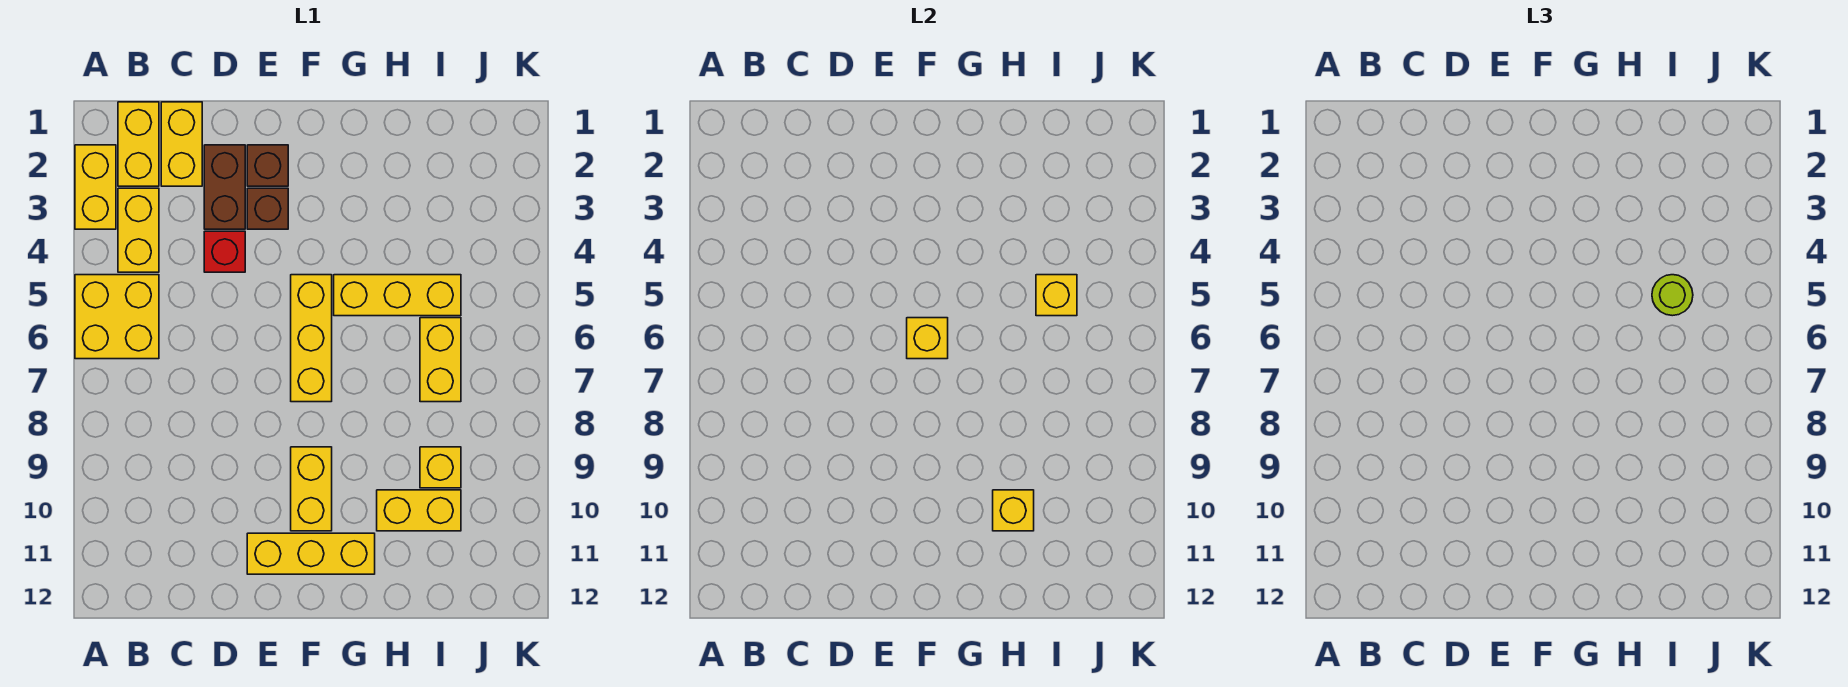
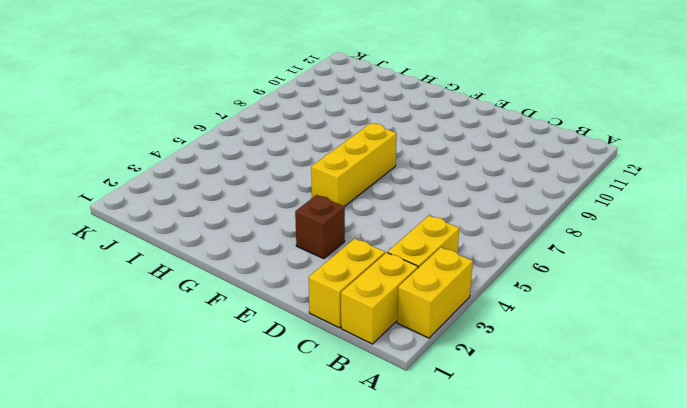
none -> yellow 2x2 brick [75,275,159,359]
none -> brown 1x2 brick [204,145,245,229]
none -> red 1x1 brick [204,231,245,272]

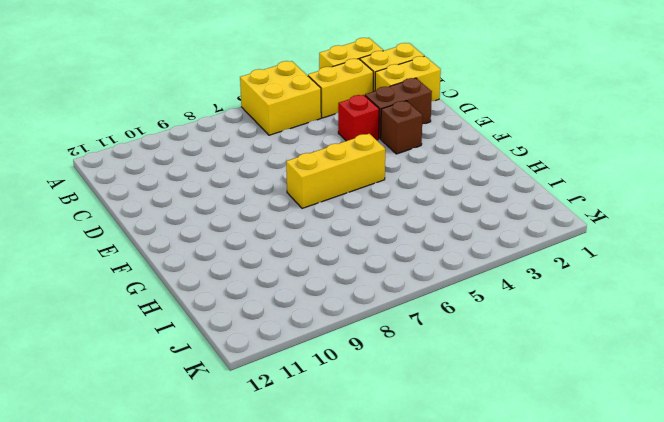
none -> brown 1x1 brick [247,145,288,186]
none -> yellow 1x3 brick [247,533,375,574]
none -> yellow 1x2 brick [291,447,332,531]

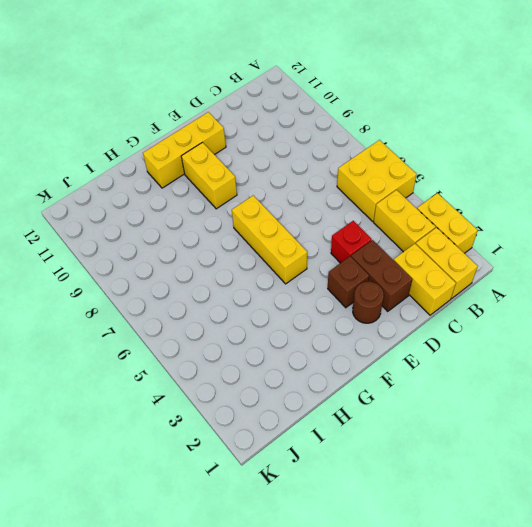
brown 1x1 round brick [353,282,384,323] -> brown 1x1 brick [247,145,288,186]
none -> yellow 1x3 brick [334,275,461,316]
none -> yellow 1x2 brick [377,490,461,531]
none -> yellow 1x2 brick [420,318,461,402]

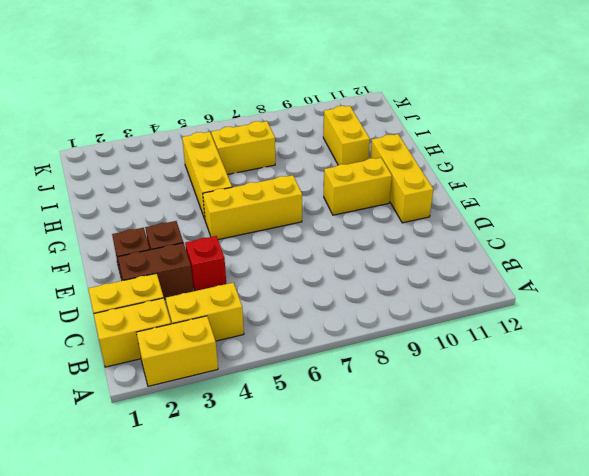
none -> yellow 2x2 brick [75,275,159,359]
none -> yellow 1x1 brick [420,447,461,488]
none -> yellow 1x1 brick [907,318,948,359]

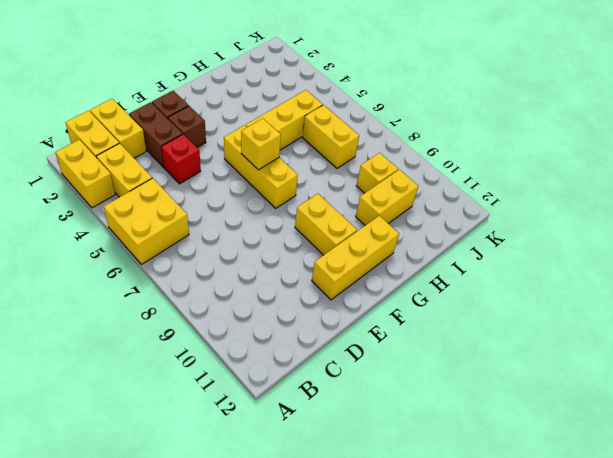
none -> yellow 1x1 brick [993,490,1034,531]
none -> yellow 1x1 brick [1036,275,1077,316]
none -> lime 1x1 round brick [1652,275,1693,316]

